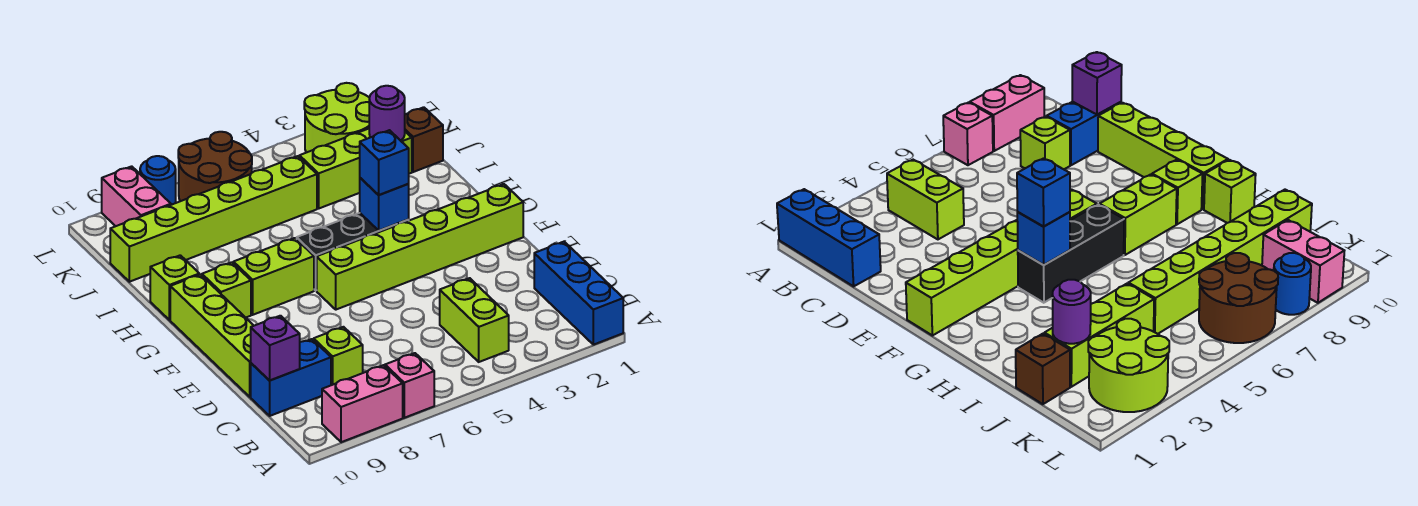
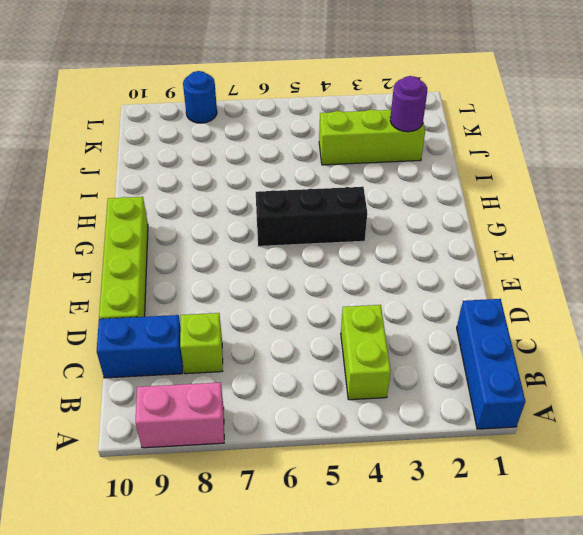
none -> pink 1x1 brick [385,353,434,418]
none -> lime 1x6 brick [317,184,523,310]
none -> lime 1x2 brick [233,238,314,315]

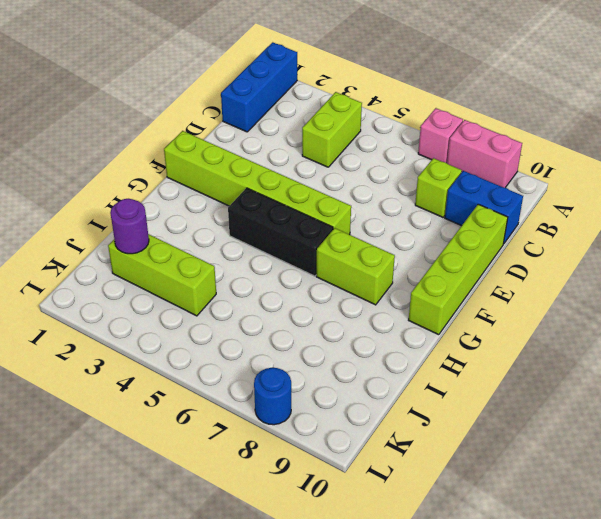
none -> lime 1x1 brick [202,262,251,318]
none -> lime 1x1 brick [150,255,199,320]
none -> brown 1x1 brick [405,107,443,172]

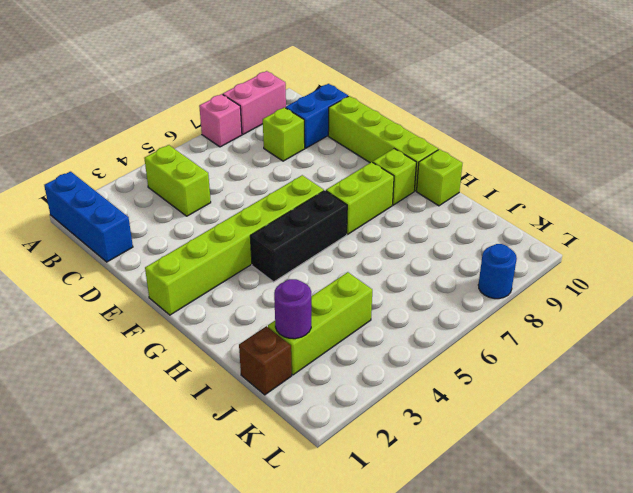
none -> lime 1x6 brick [110,156,317,282]
none -> lime 2x2 round brick [304,83,369,153]
none -> brown 2x2 round brick [178,132,252,201]

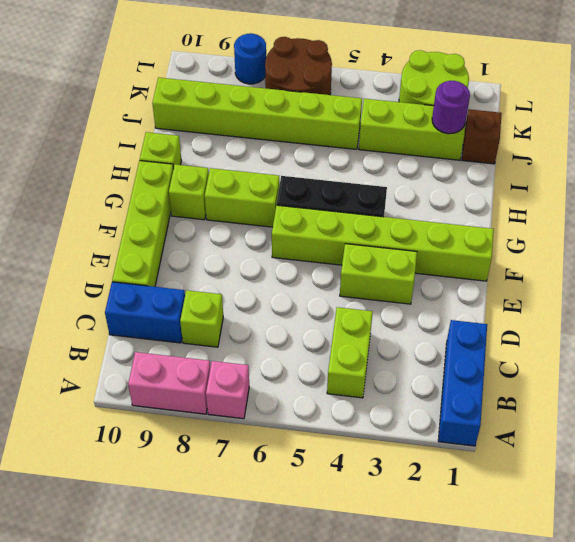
lime 1x2 brick [340,244,417,304] -> none
none -> pink 1x2 brick [102,166,171,226]
none -> purple 1x1 brick [251,316,300,381]
none -> blue 1x1 brick [360,178,409,231]

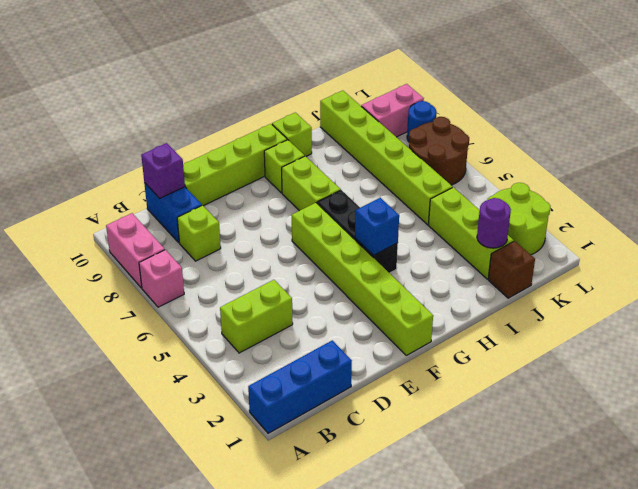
none -> blue 1x1 brick [360,130,409,195]

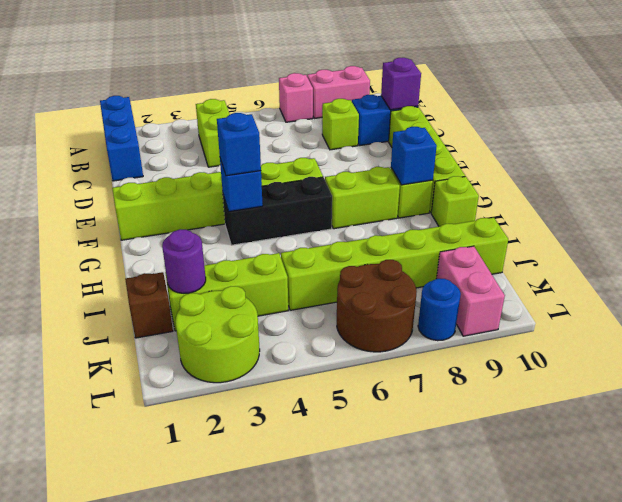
blue 1x1 brick [391,127,437,185] -> none

